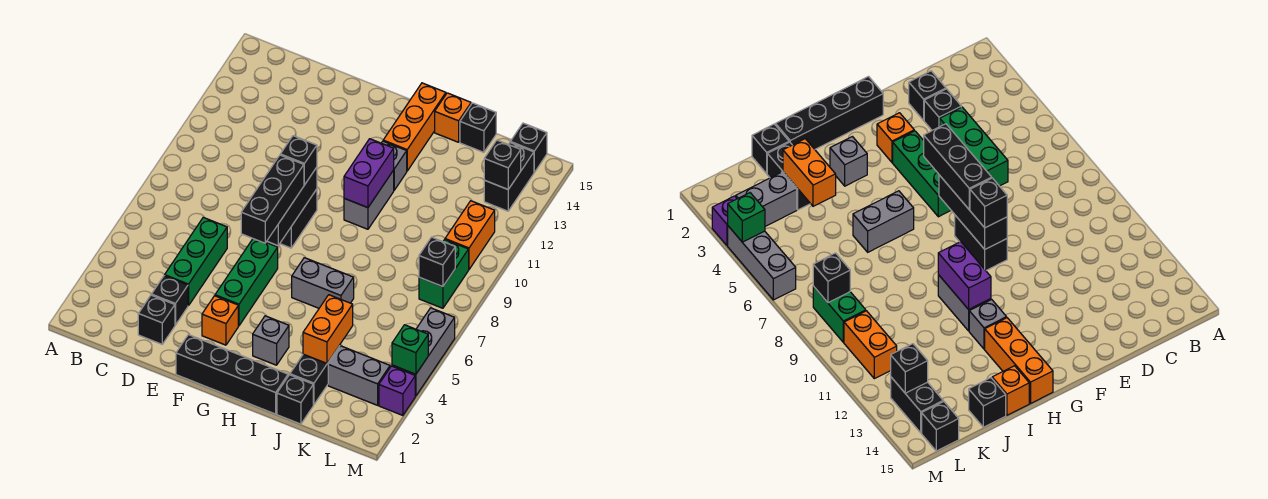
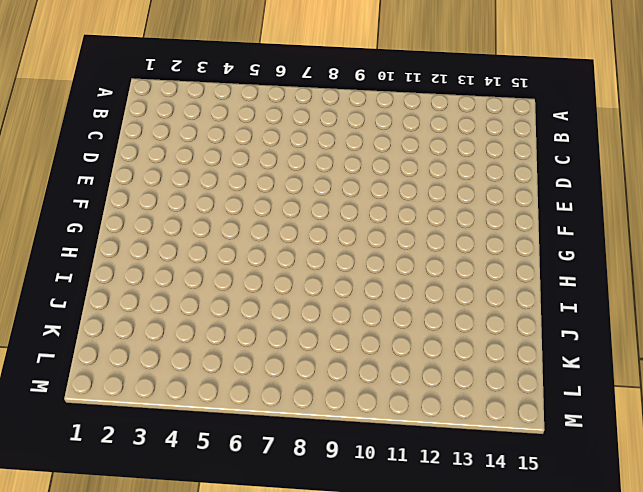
none -> black 1x1 brick [138,295,175,344]
none -> black 1x1 brick [151,276,188,325]
none -> green 1x3 brick [165,217,227,306]
none -> black 1x4 brick [176,335,288,414]

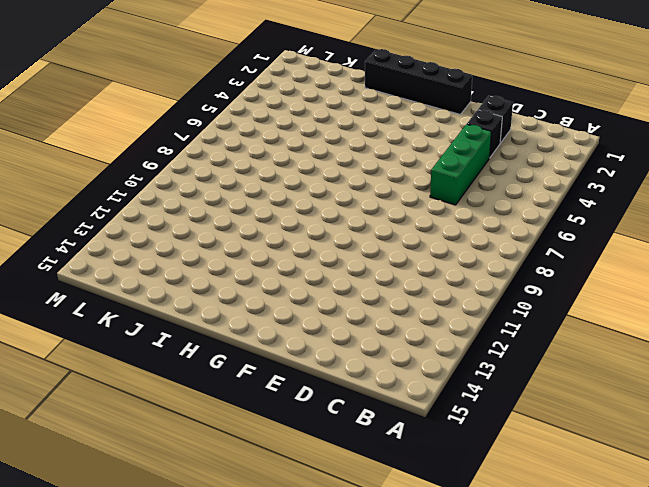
none -> orange 1x1 brick [202,296,238,345]
none -> green 1x3 brick [215,239,278,326]
none -> black 1x2 brick [280,189,317,248]
none -> grey 1x1 brick [253,316,289,365]

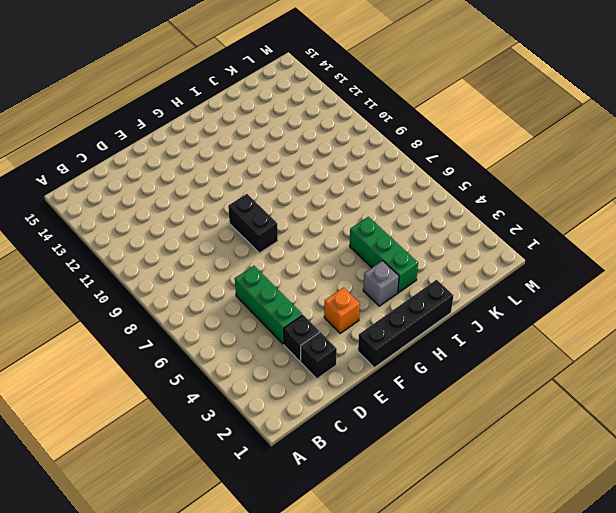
green 1x3 brick [350,217,418,293] -> green 1x3 brick moved to [215,239,278,326]
none -> grey 1x2 brick [292,258,354,308]
none -> grey 1x2 brick [344,170,394,229]
none -> grey 1x1 brick [382,141,407,190]
none -> orange 1x3 brick [383,83,446,171]

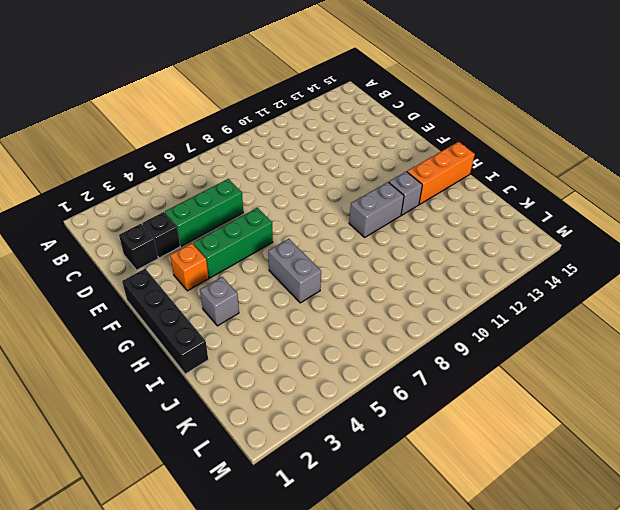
none -> black 1x2 brick [280,189,317,248]
none -> orange 1x1 brick [435,93,471,142]
none -> black 1x1 brick [277,375,313,424]
none -> black 1x2 brick [290,346,340,405]

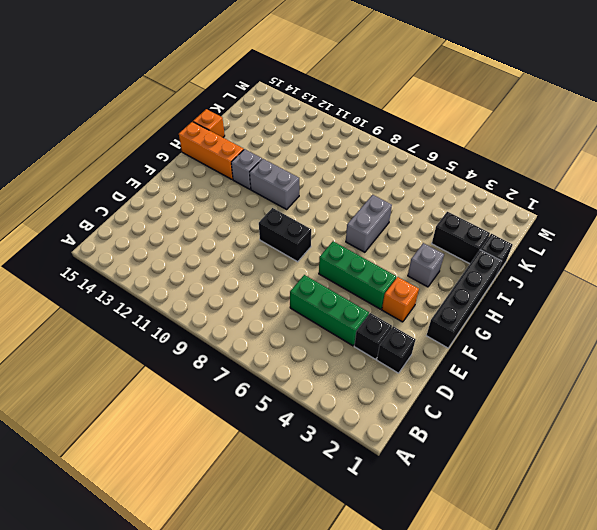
none -> black 1x1 brick [460,103,496,152]
none -> grey 1x2 brick [328,346,390,405]
none -> green 1x2 brick [419,240,469,308]
none -> orange 1x2 brick [445,201,495,269]

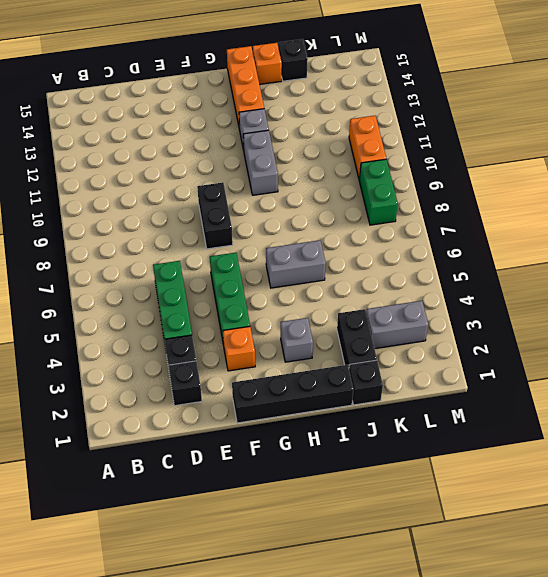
none -> black 1x2 brick [484,143,534,211]
none -> black 1x1 brick [510,123,547,172]
none -> purple 1x1 brick [379,366,415,415]
none -> grey 1x3 brick [392,308,455,396]

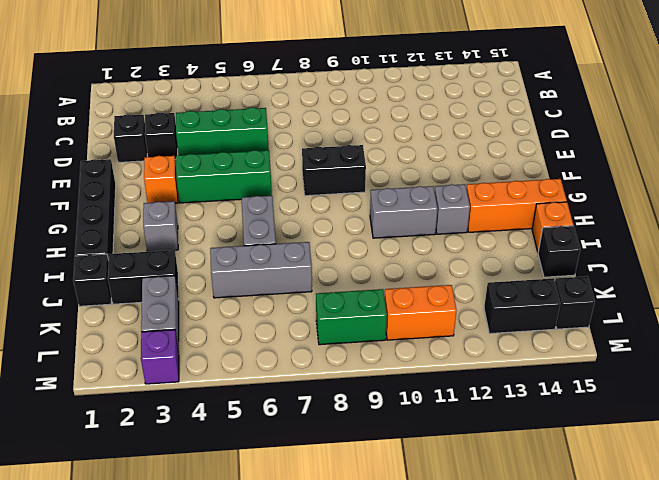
grey 1x3 brick [210,242,312,298] -> grey 1x3 brick moved to [392,308,455,396]
none -> black 1x3 brick [267,167,317,246]
none -> purple 1x2 brick [344,139,394,208]
none -> orange 1x2 brick [303,295,353,363]
none -> black 1x1 brick [419,237,455,287]

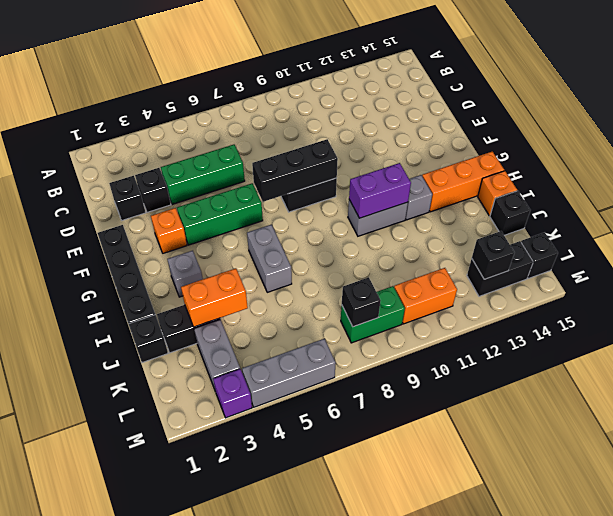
none -> green 1x1 brick [392,325,428,374]
none -> black 1x3 brick [241,155,304,243]
none -> black 1x1 brick [280,136,317,185]

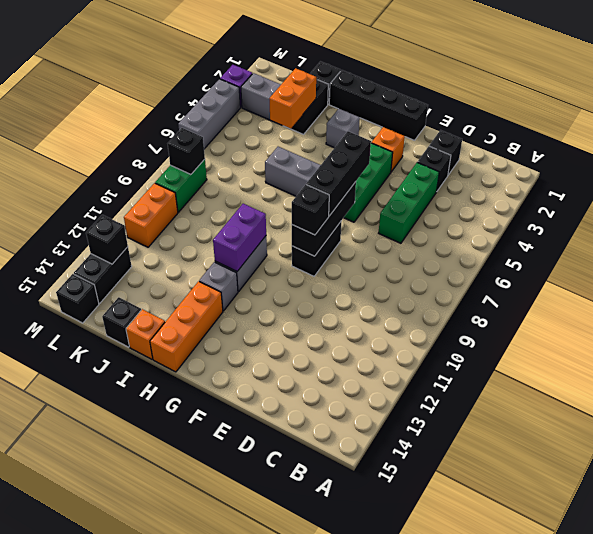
none -> green 1x1 brick [392,325,428,374]

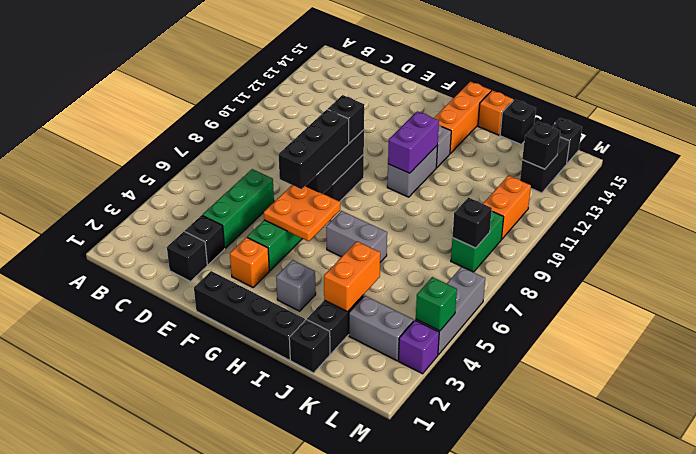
orange 2x2 plate [264,185,340,241] -> none

